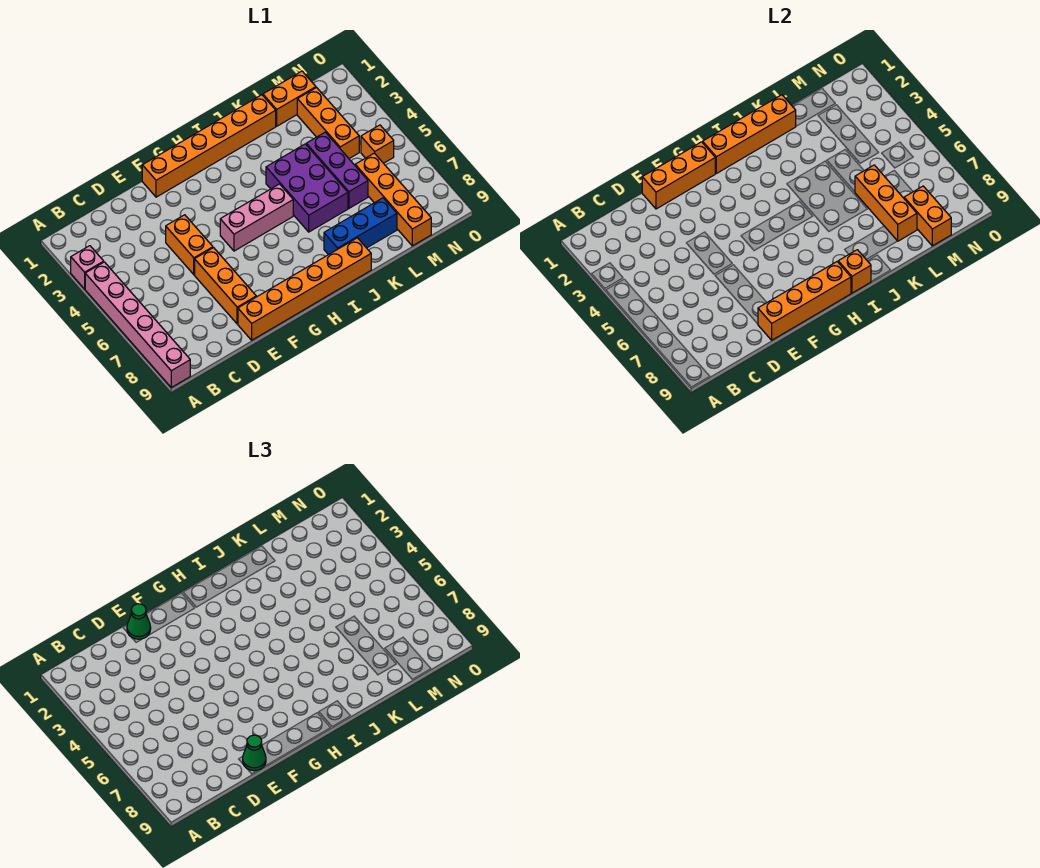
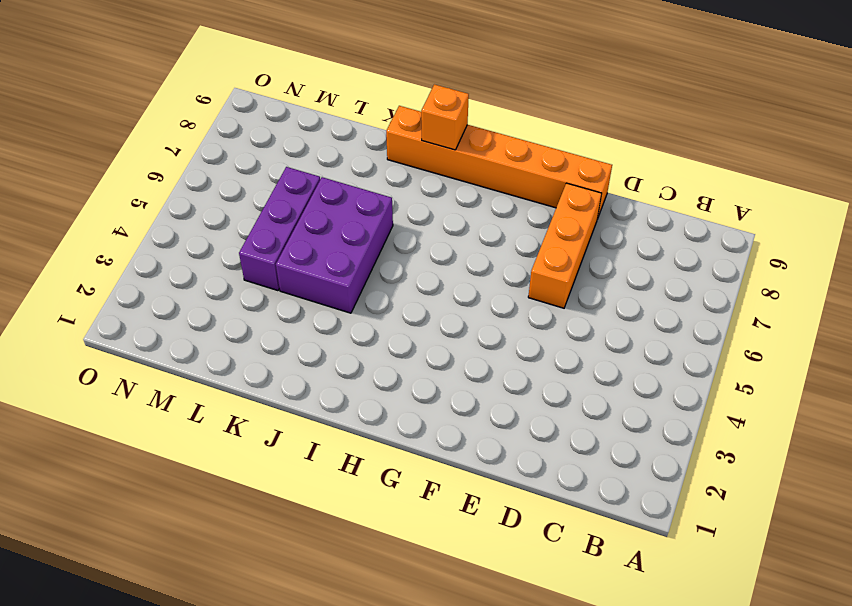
none -> pink 1x1 brick [71,246,104,289]
none -> pink 1x6 brick [85,262,190,387]
none -> orange 1x2 brick [166,215,213,274]

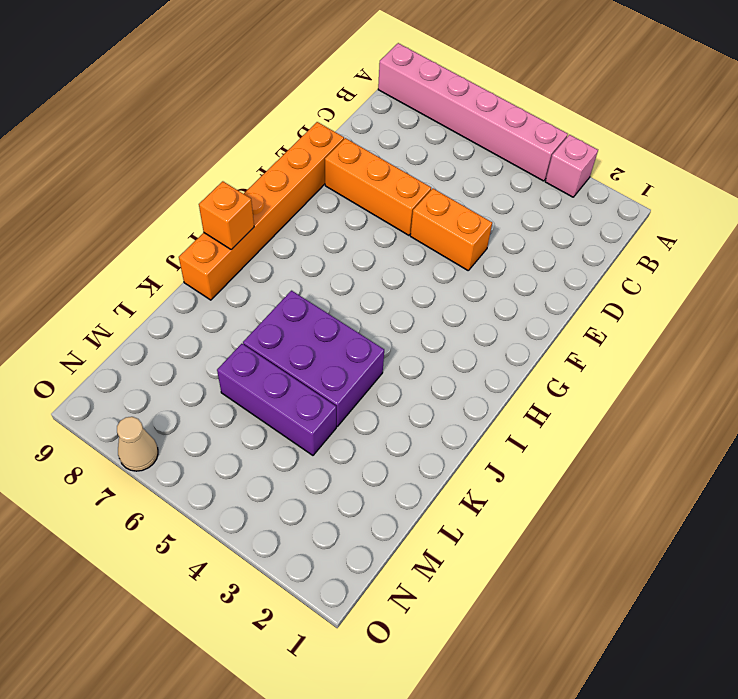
tan 1x1 cone [117,417,158,471] -> none
none -> orange 1x6 brick [142,95,276,197]
none -> pink 1x3 brick [220,184,293,251]
none -> blue 1x3 brick [324,198,397,255]

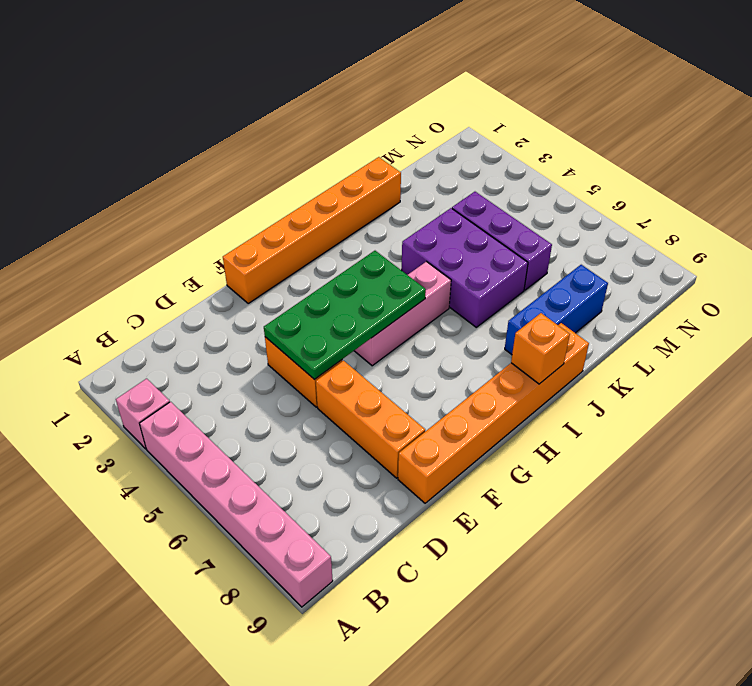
green 2x4 plate [264,251,426,380] -> none
none -> orange 1x2 brick [263,71,316,126]
none -> orange 1x3 brick [297,88,359,159]
none -> orange 1x4 brick [355,153,431,246]

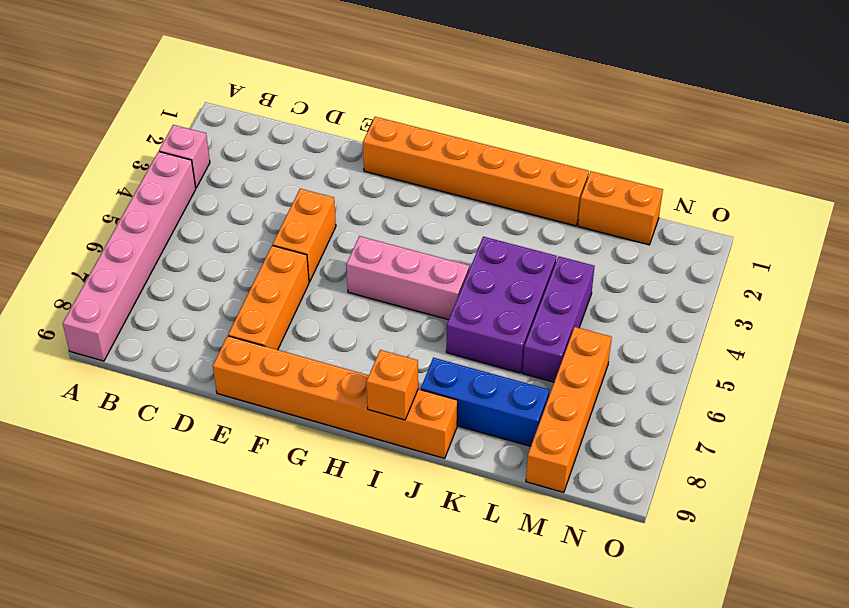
none -> orange 1x3 brick [297,88,359,159]
none -> orange 1x1 brick [361,125,394,163]
none -> orange 1x3 brick [642,142,715,209]

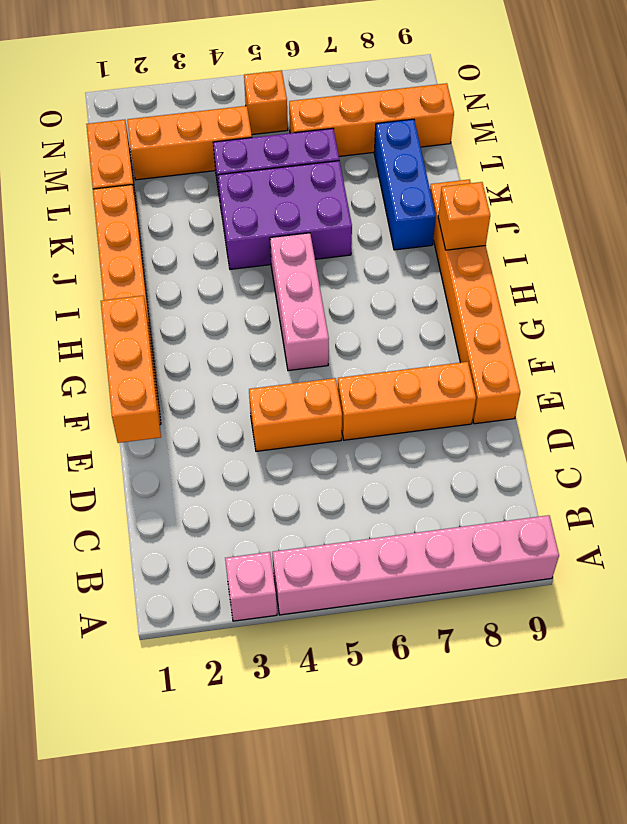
none -> orange 1x4 brick [758,262,851,340]
none -> orange 1x4 brick [703,95,796,173]
none -> orange 1x3 brick [855,165,917,241]

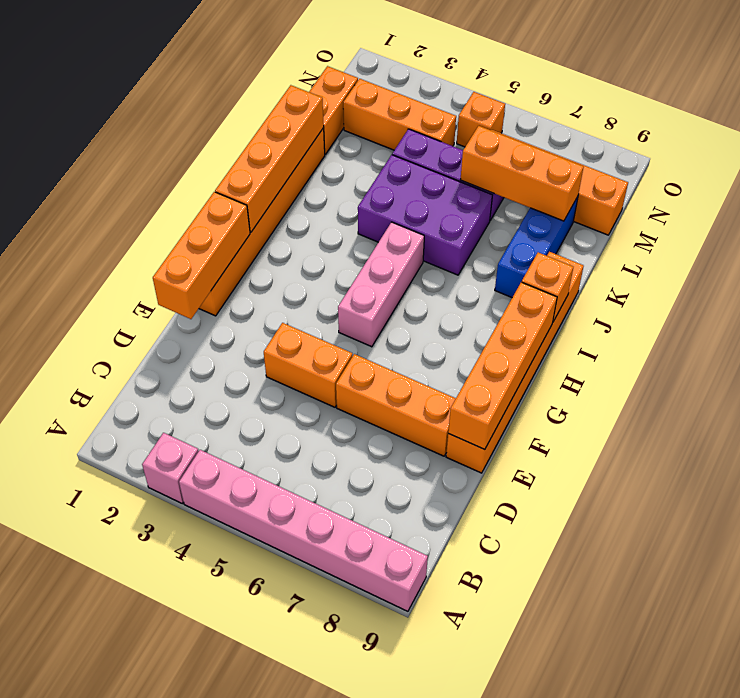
none -> orange 1x2 brick [904,186,951,246]
none -> green 1x1 cone [127,604,151,639]
none -> green 1x1 cone [243,735,266,771]

